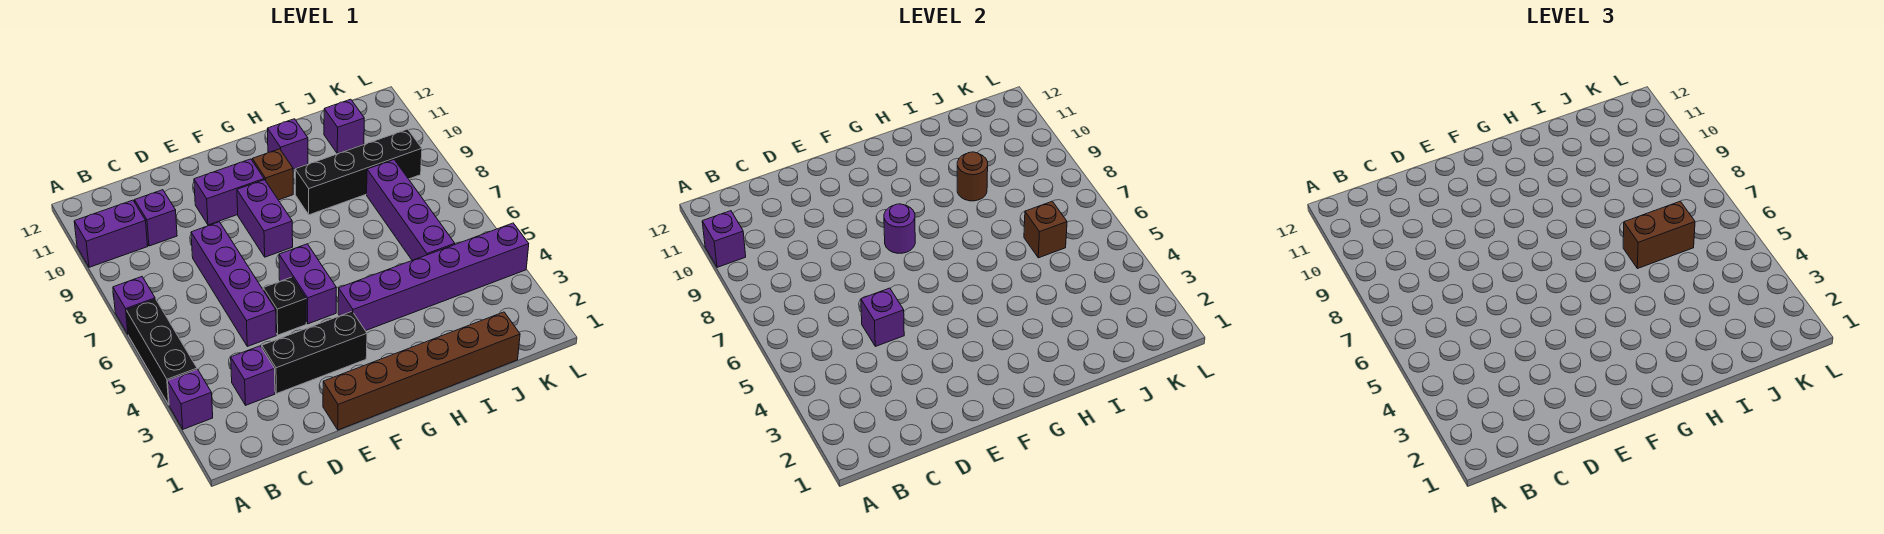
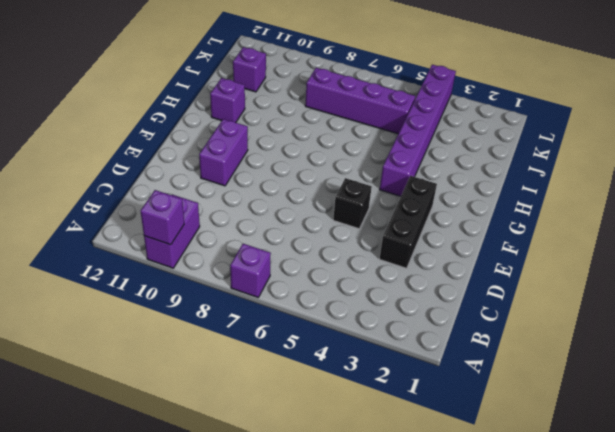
none -> purple 1x1 brick [168,369,213,429]
none -> black 1x3 brick [126,299,197,405]
none -> purple 1x1 brick [231,346,275,405]

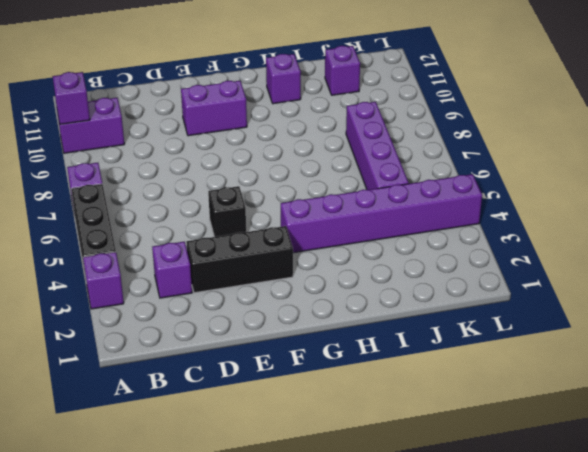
none -> purple 1x1 brick [135,190,177,246]
none -> purple 1x4 brick [191,222,276,346]
none -> brown 1x6 brick [323,312,520,430]

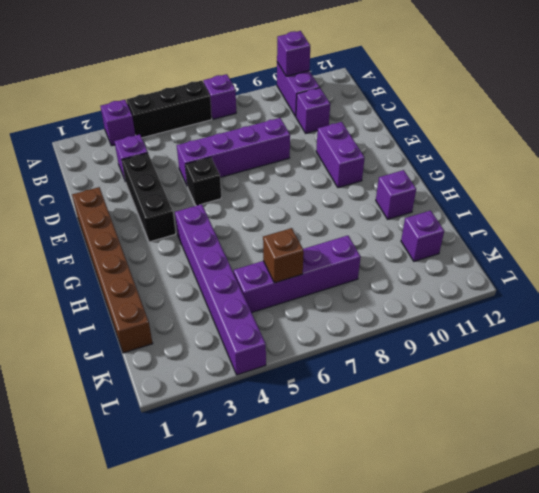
none -> purple 1x2 brick [279,244,336,324]
none -> purple 1x2 brick [237,180,293,257]
none -> brown 1x1 brick [252,149,293,200]

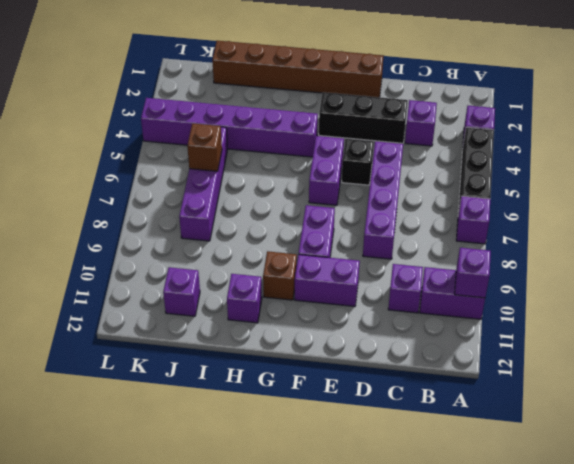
none -> black 1x4 brick [295,129,422,215]
none -> purple 1x1 brick [861,288,904,346]
none -> purple 1x1 round brick [884,204,915,253]

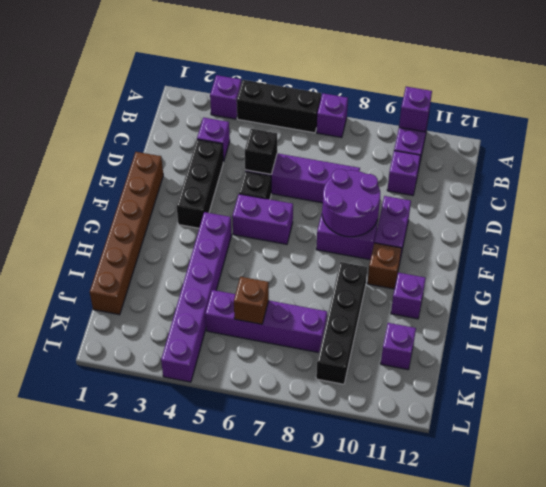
black 1x1 brick [245,129,277,174] -> purple 1x1 brick [861,288,904,346]
purple 2x2 round brick [322,169,380,237] -> purple 1x1 round brick [884,204,915,253]
none -> brown 1x1 round brick [957,152,988,201]
none -> brown 1x2 brick [1623,201,1695,269]

